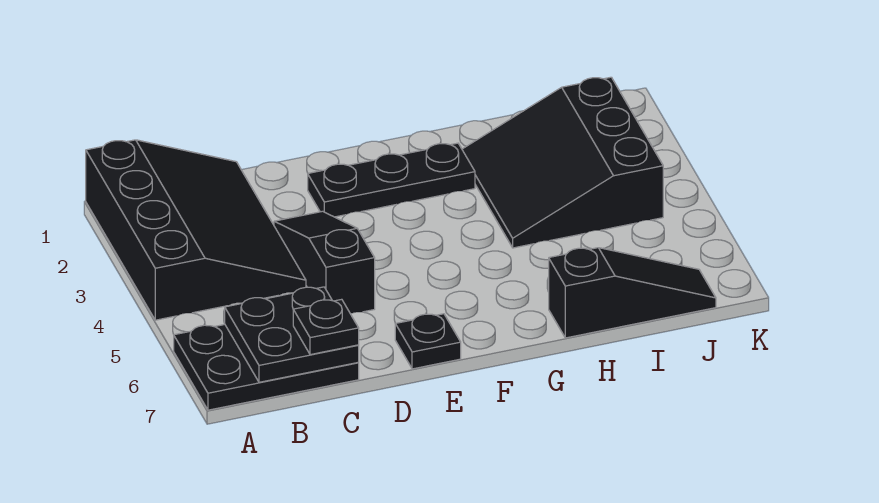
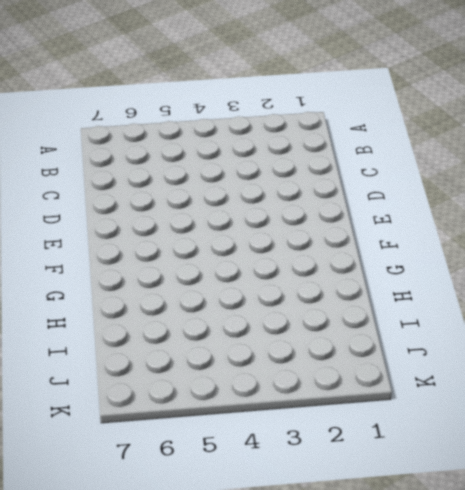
none -> black 3x4 slope [86,140,306,320]
none -> black 2x3 plate [174,324,359,410]

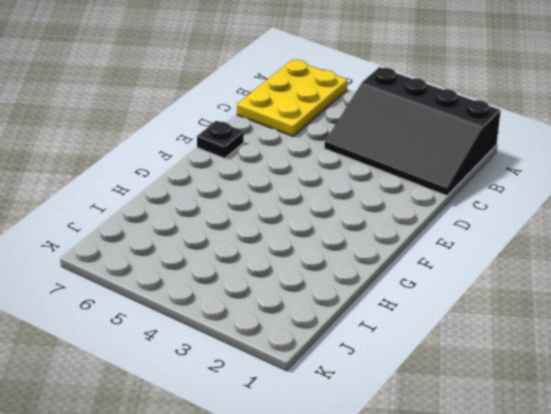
yellow 2x3 plate [237,59,347,136] -> black 2x3 plate [174,324,359,410]
none -> black 1x3 slope [274,211,375,314]
none -> black 1x3 plate [308,143,475,217]

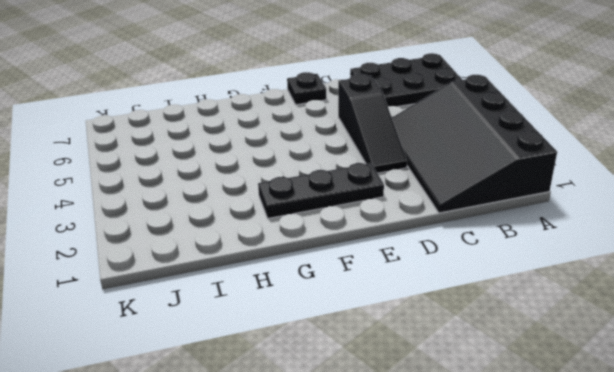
none -> black 3x3 slope [462,77,663,248]
none -> black 1x3 slope [549,248,716,338]

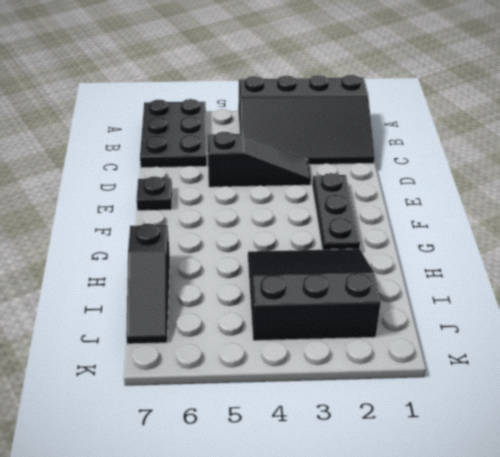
none -> black 2x2 plate [225,287,359,382]
none -> black 1x1 plate [293,299,359,355]

